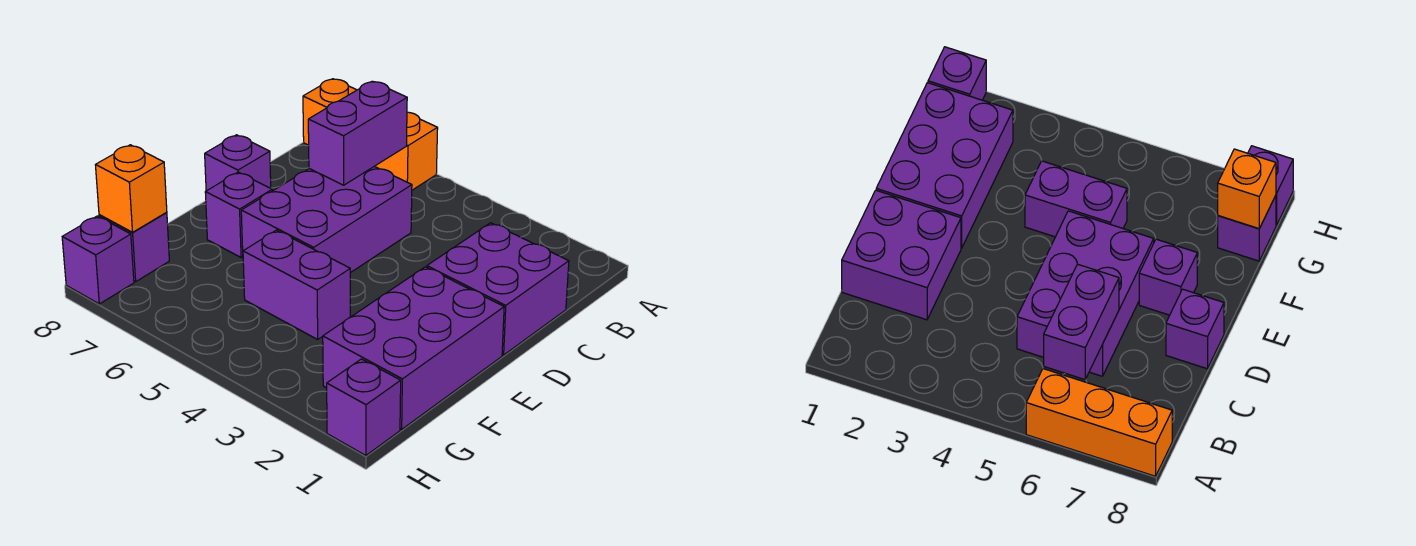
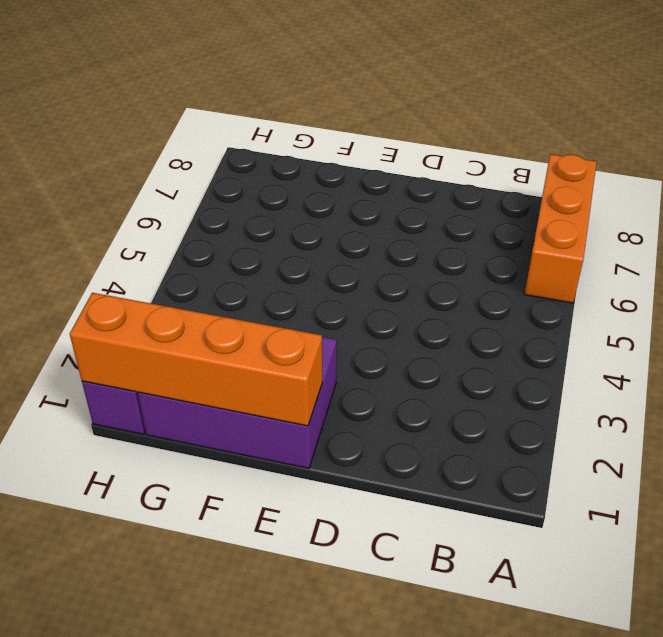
orange 1x4 brick [70,293,322,426] -> none
none -> purple 2x2 brick [427,223,569,355]
none -> purple 2x3 brick [241,166,412,273]
none -> purple 1x1 brick [205,135,271,191]

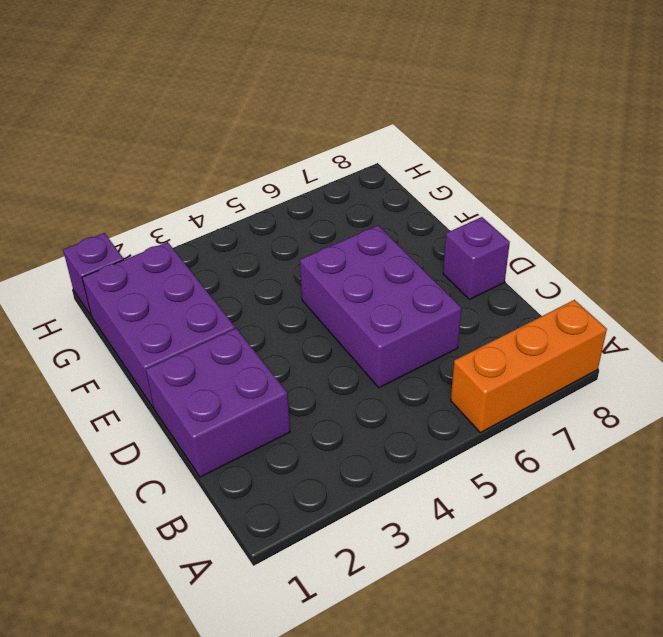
none -> purple 1x1 brick [205,172,272,258]
none -> purple 1x2 brick [243,230,350,339]
none -> purple 1x1 brick [99,212,169,282]

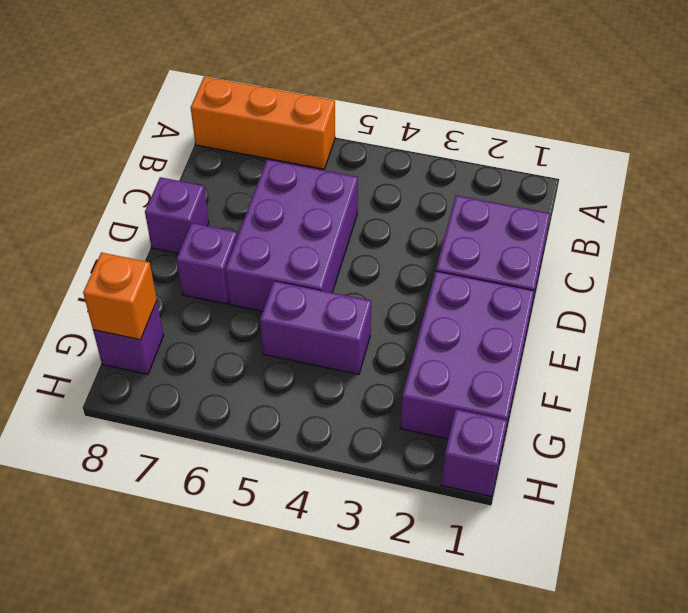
none -> purple 1x1 brick [62,216,134,304]
none -> purple 1x2 brick [308,81,407,185]

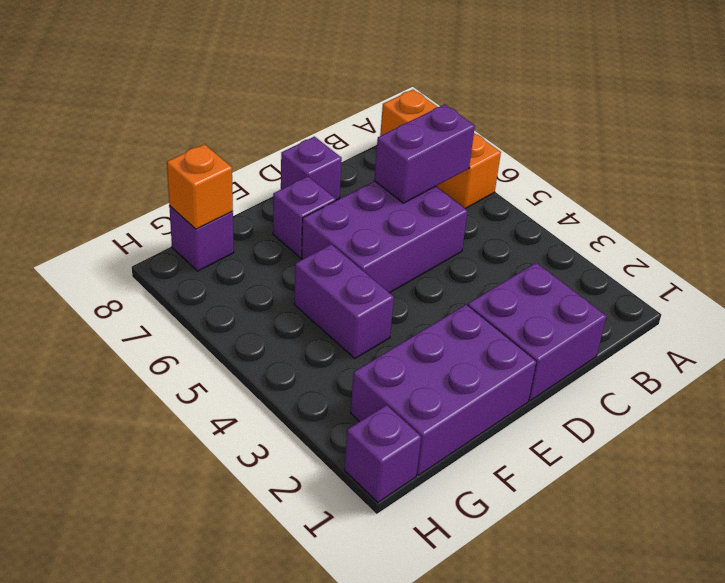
none -> purple 1x1 brick [62,216,134,304]

